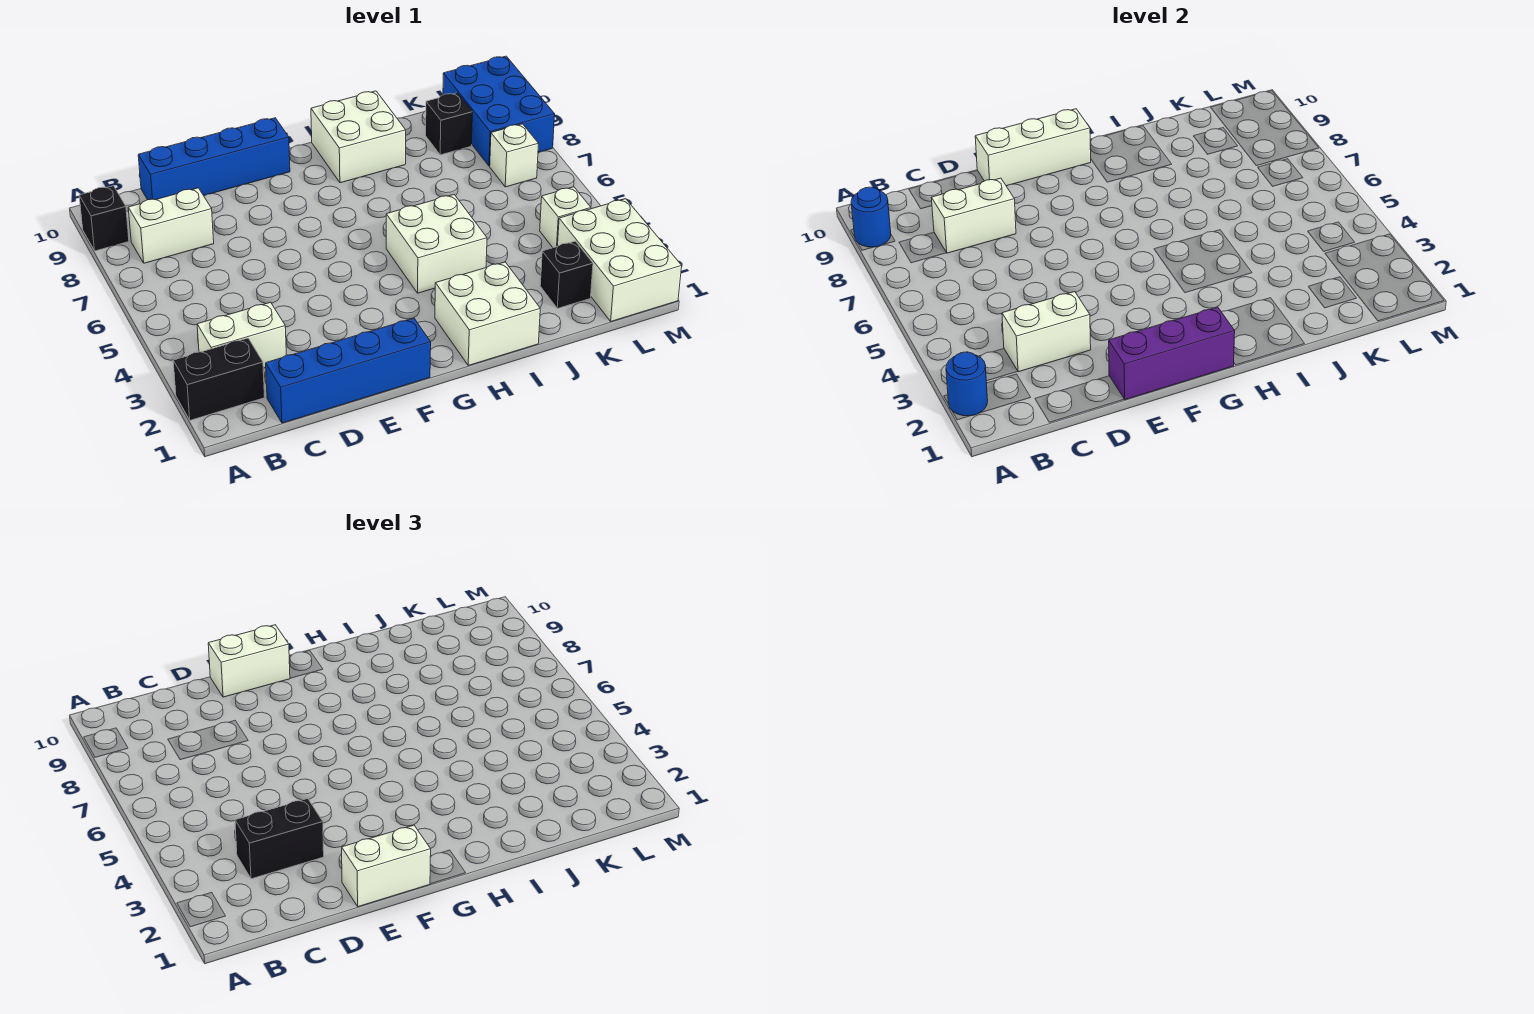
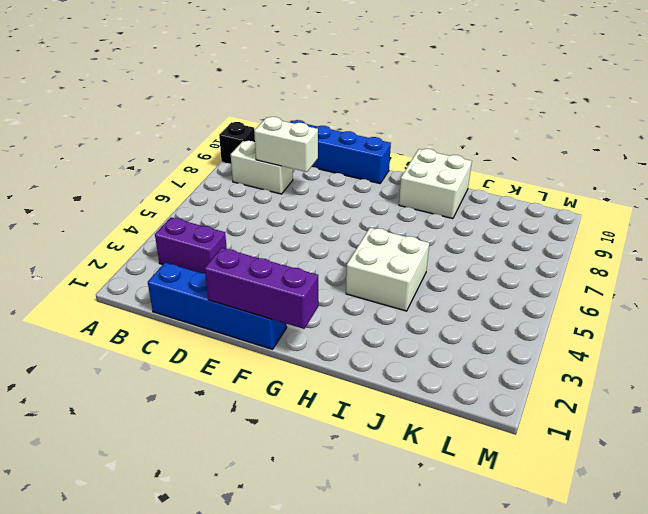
purple 1x2 brick [155,217,227,273] -> white 1x2 brick [197,302,286,368]
none -> black 1x2 brick [173,338,265,420]
none -> white 2x2 brick [435,262,540,365]
none -> black 1x1 brick [540,241,593,308]

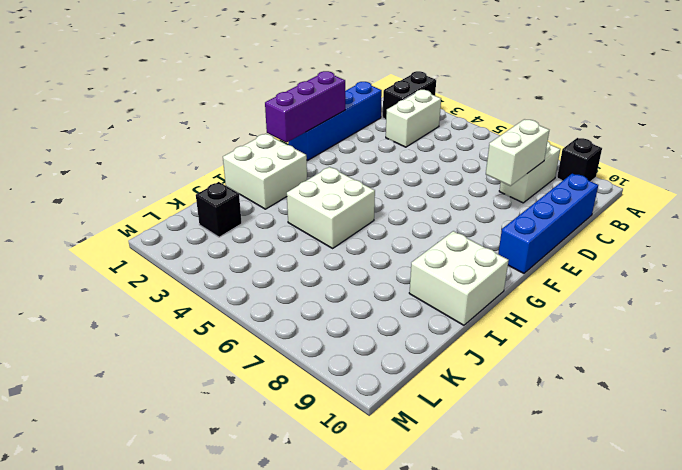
none -> black 1x1 brick [426,93,472,155]
none -> white 2x3 brick [558,199,682,321]
none -> white 1x1 brick [540,187,591,248]

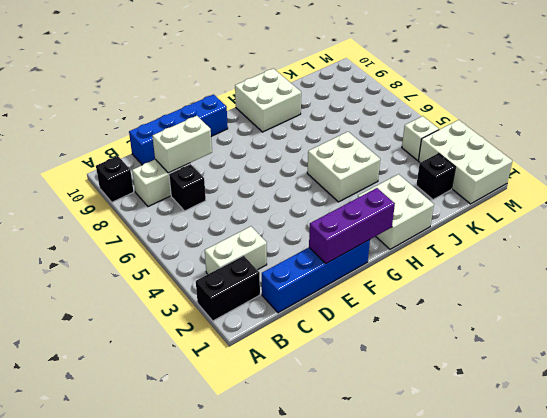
black 1x1 brick [169,164,206,211] -> black 1x1 brick moved to [426,93,472,155]
none -> white 1x1 brick [490,124,538,187]
none -> blue 2x3 brick [443,56,555,166]
none -> blue 1x1 round brick [946,352,988,416]

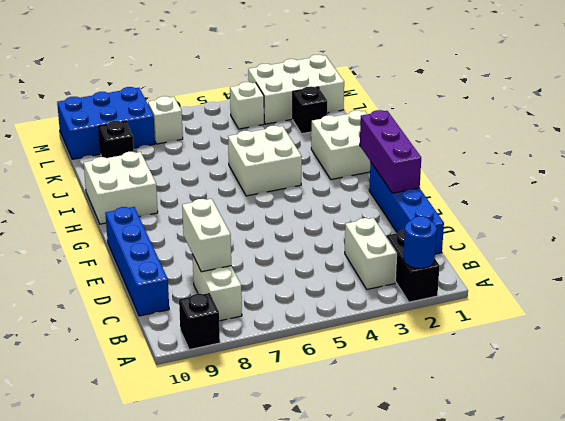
none -> blue 1x1 round brick [851,187,891,247]
none -> white 1x2 brick [1002,292,1091,372]
none -> white 1x3 brick [975,109,1091,186]

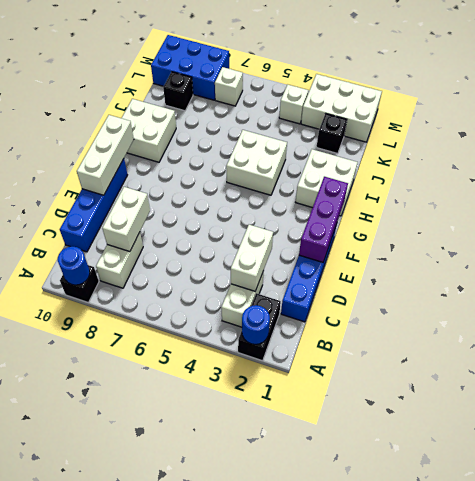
none -> black 1x2 brick [235,799,324,879]
none -> white 1x2 brick [342,825,431,907]
none -> white 1x2 brick [208,625,290,697]

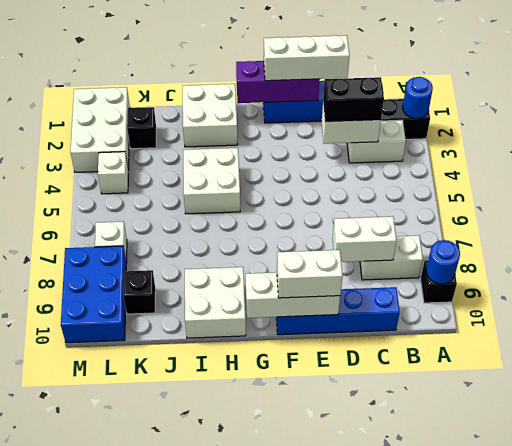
white 1x3 brick [264,35,350,81] -> white 1x2 brick [342,825,431,907]

